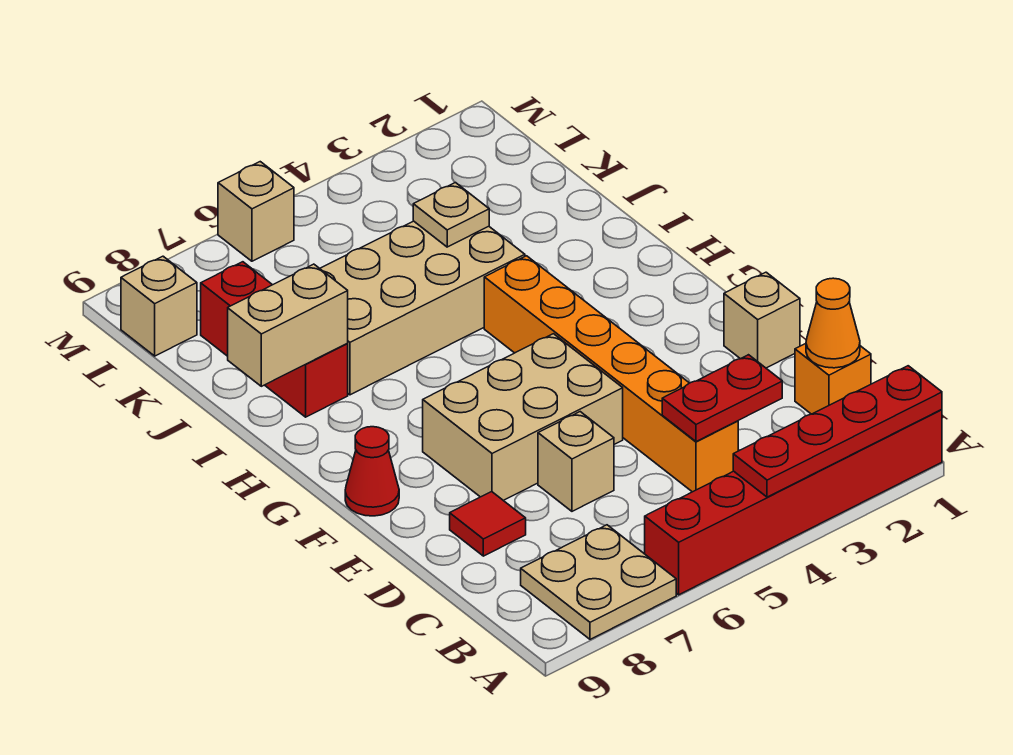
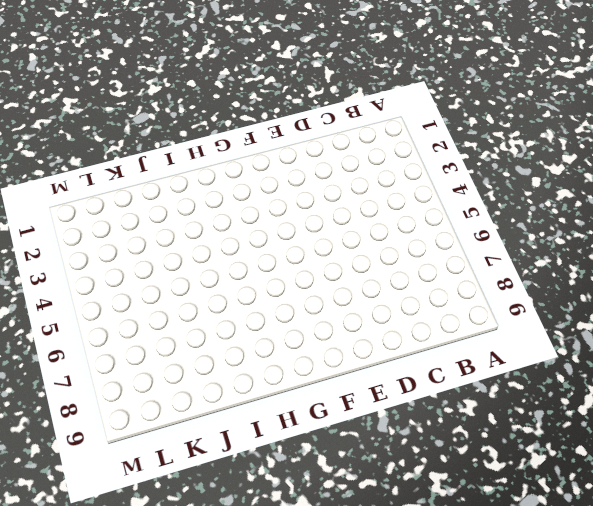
none -> red 1x6 brick [645,409,942,595]
none -> tan 2x2 plate [521,525,676,639]
none -> orange 1x1 brick [795,344,871,414]

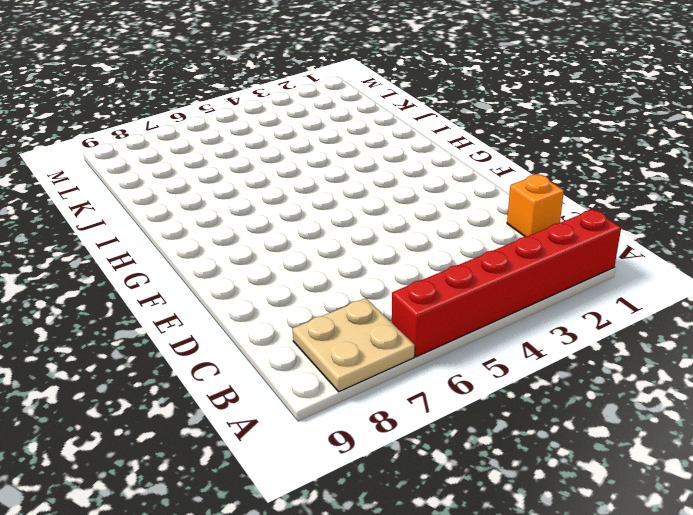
none -> orange 1x6 brick [484,256,738,492]
none -> tan 1x1 brick [538,412,614,511]
none -> red 1x1 tile [450,492,526,556]

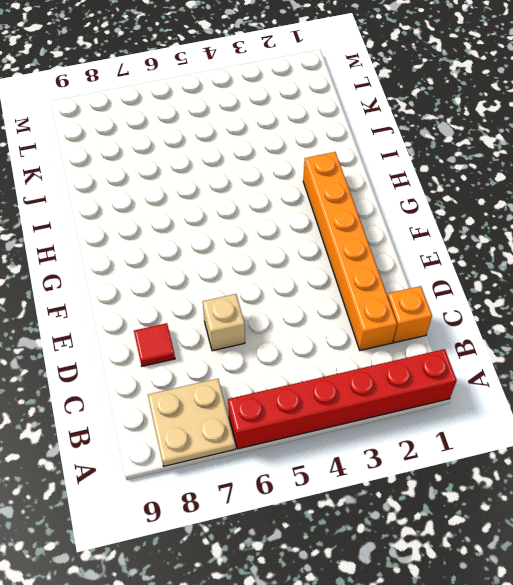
orange 1x6 brick [303,152,397,350] -> orange 1x6 brick moved to [484,256,738,492]
none -> tan 1x1 brick [724,272,800,368]
none -> tan 2x3 brick [423,334,623,500]
none -> red 1x1 cone [345,427,399,516]

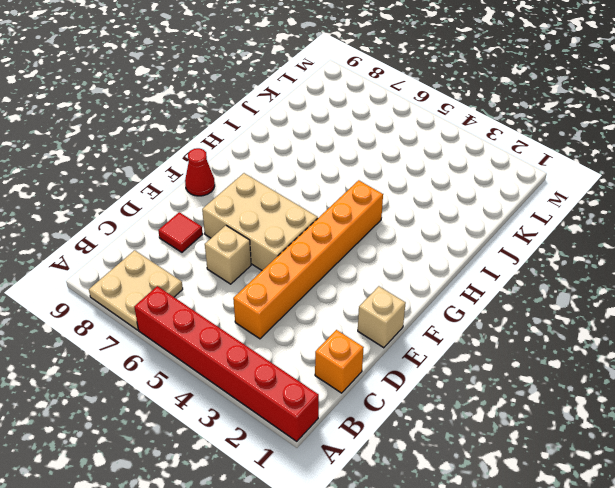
none -> tan 2x4 brick [320,221,525,395]
none -> red 1x3 brick [201,262,348,417]
none -> tan 1x1 brick [121,256,197,356]

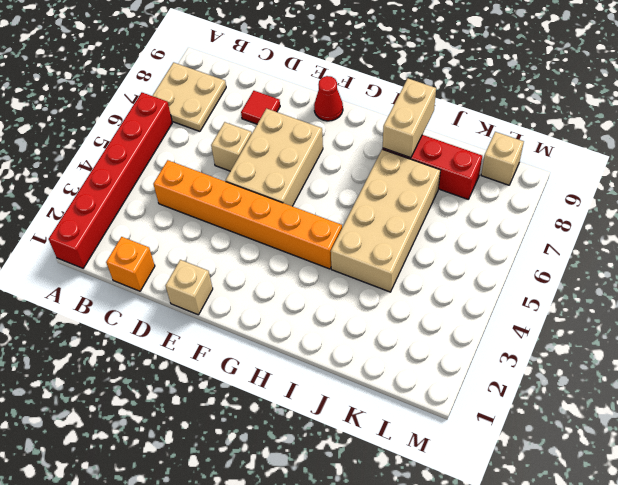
none -> tan 1x1 brick [218,162,294,261]
none -> red 1x4 plate [733,366,942,497]
none -> orange 1x1 cone [806,278,860,368]

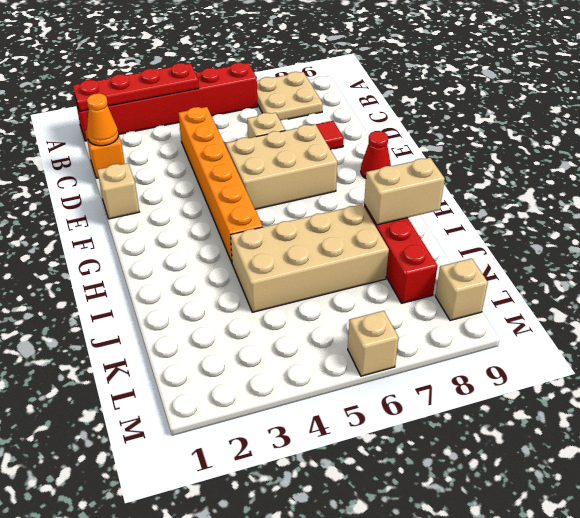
none -> red 1x2 plate [662,355,782,442]
none -> tan 1x1 plate [413,182,489,247]

